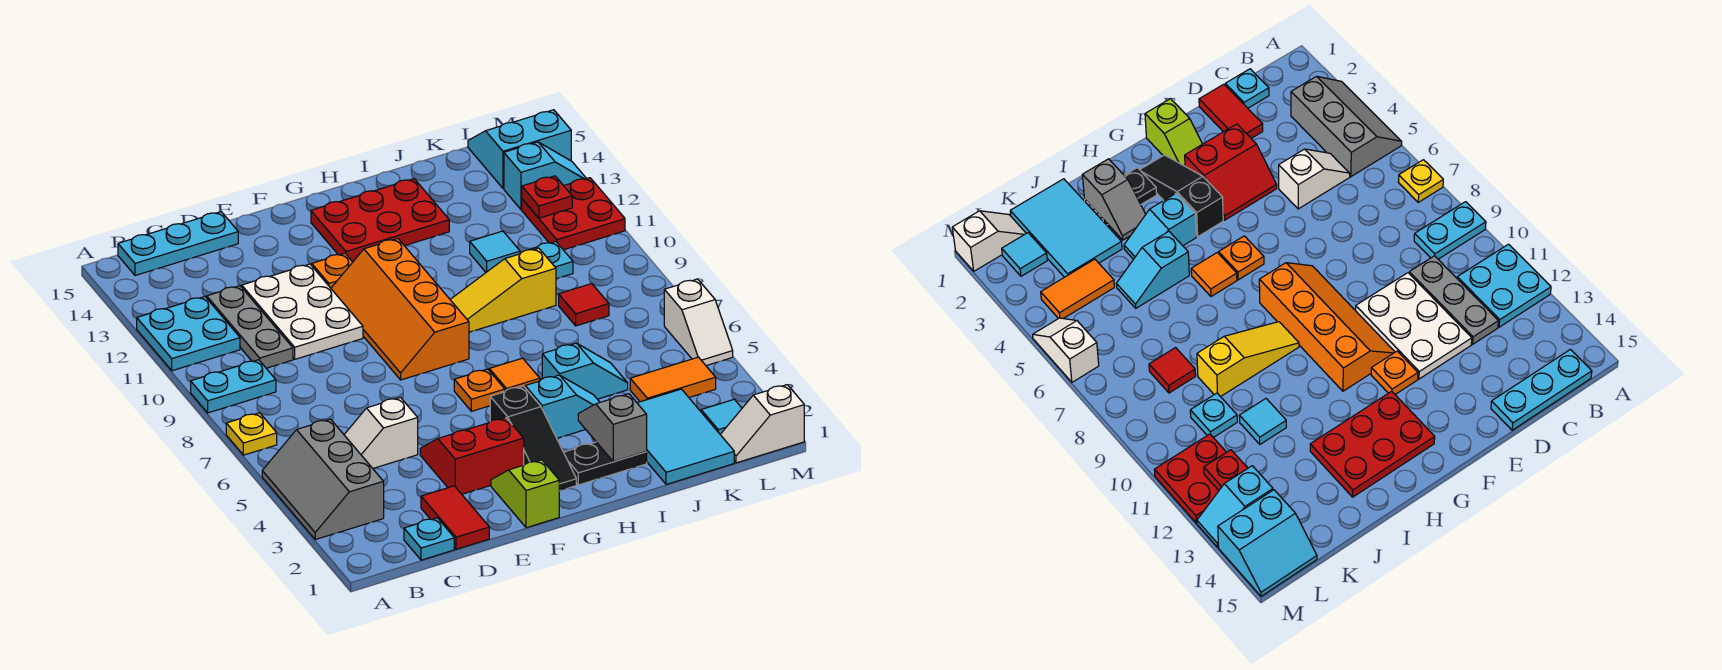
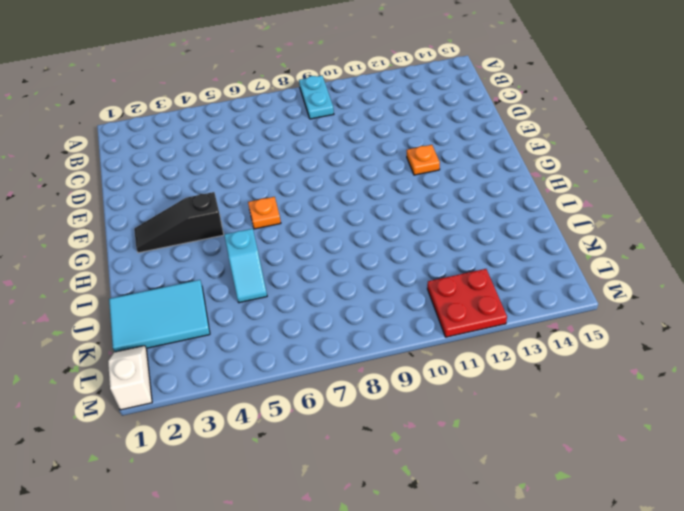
none -> grey 2x3 slope [262,419,384,539]
none -> yellow 1x1 plate [226,413,277,455]
none -> cyan 2x2 plate [137,297,240,371]
none -> cyan 1x3 plate [118,212,238,276]

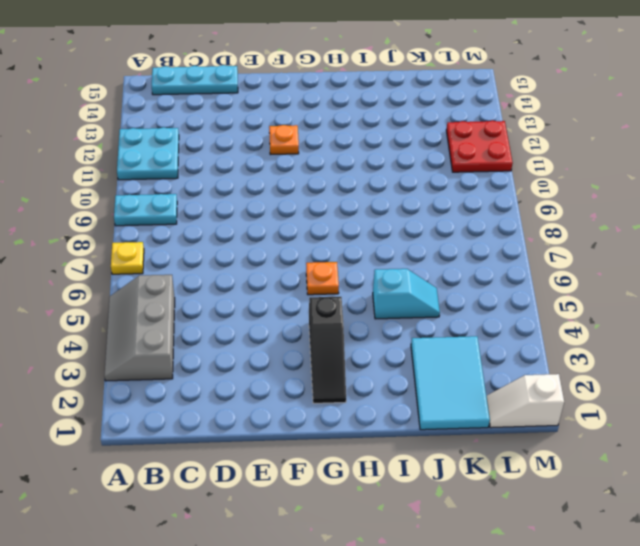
none -> cyan 1x1 plate [404,518,454,560]
none -> white 1x2 slope [344,398,418,469]
none -> grey 1x3 plate [207,286,293,368]
none -> red 1x2 tile [421,486,489,549]

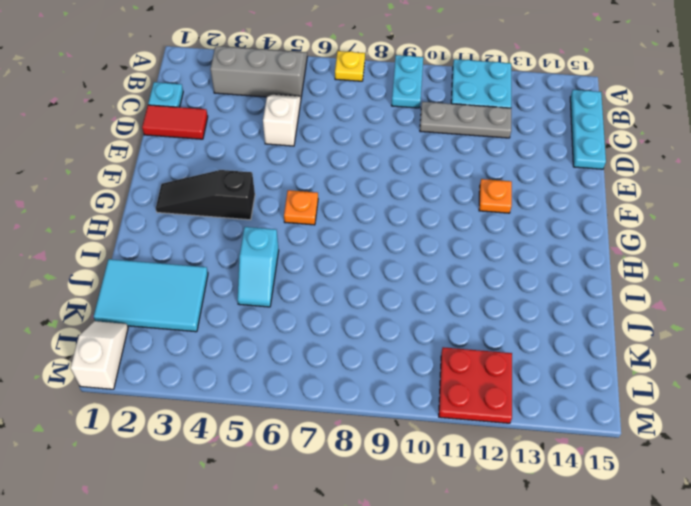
none -> white 2x3 plate [242,264,363,359]
none -> red 2x2 slope [420,418,524,494]
none -> lime 1x2 slope [491,460,559,528]
none -> orange 2x4 slope [331,239,469,380]

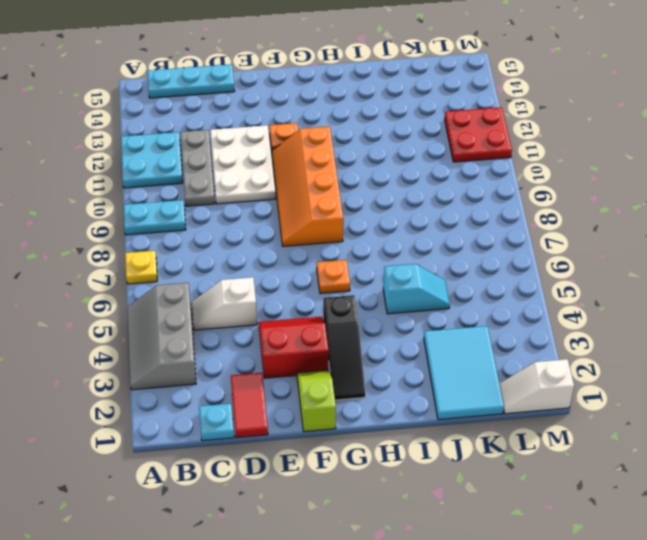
none -> red 2x3 plate [311,179,449,262]
none -> black 1x2 plate [564,442,647,485]
none -> cyan 1x2 slope [525,375,600,438]
none -> orange 1x1 tile [489,358,540,391]

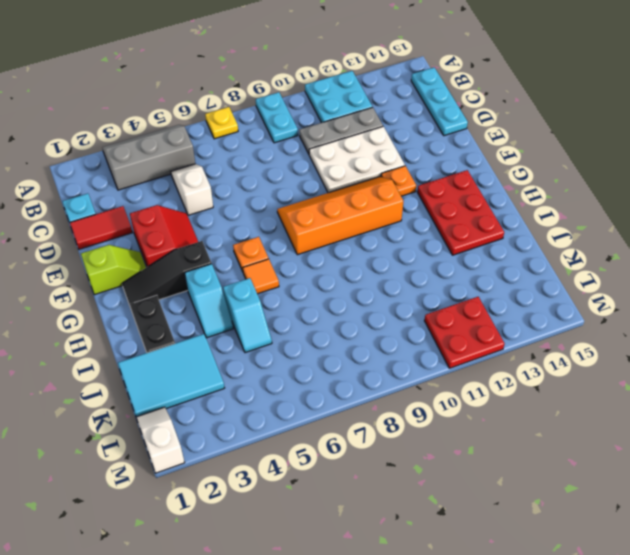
none -> yellow 1x3 slope [450,248,556,332]
none -> cyan 1x1 tile [470,231,520,272]
none -> orange 1x2 tile [630,357,716,402]
none -> red 1x1 tile [559,284,609,326]

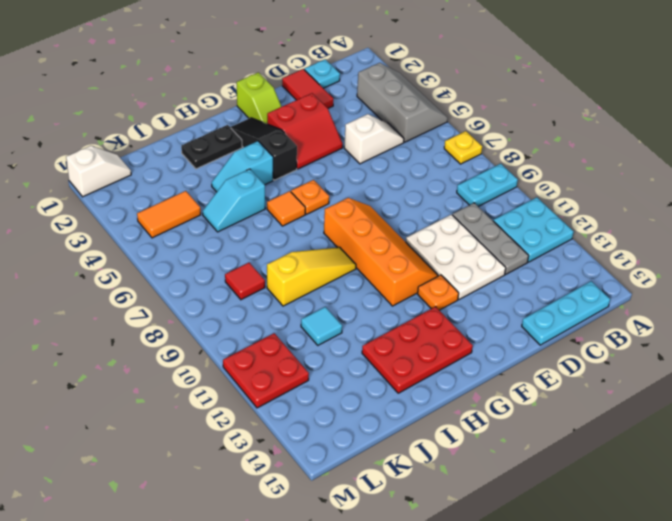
none -> cyan 2x3 tile [637,389,734,484]
none -> cyan 1x1 plate [530,241,573,279]
none -> cyan 1x1 tile [701,399,742,434]
none -> cyan 1x2 slope [504,142,587,210]

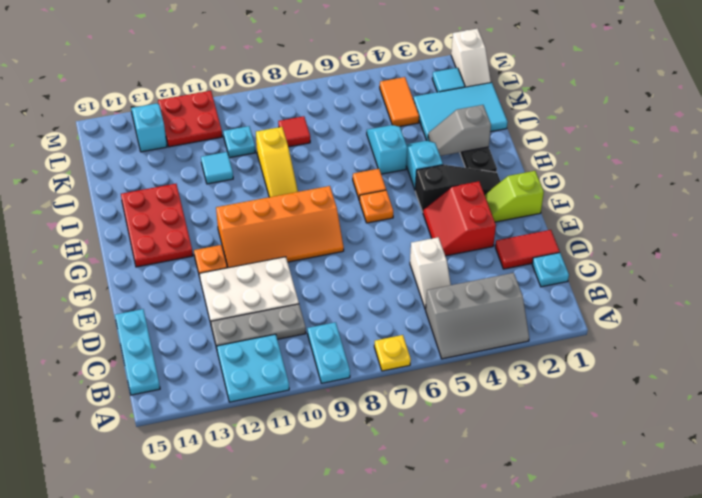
none -> cyan 2x2 slope [468,110,571,188]
none -> white 1x2 slope [664,279,733,366]
none -> red 1x1 plate [522,176,572,218]

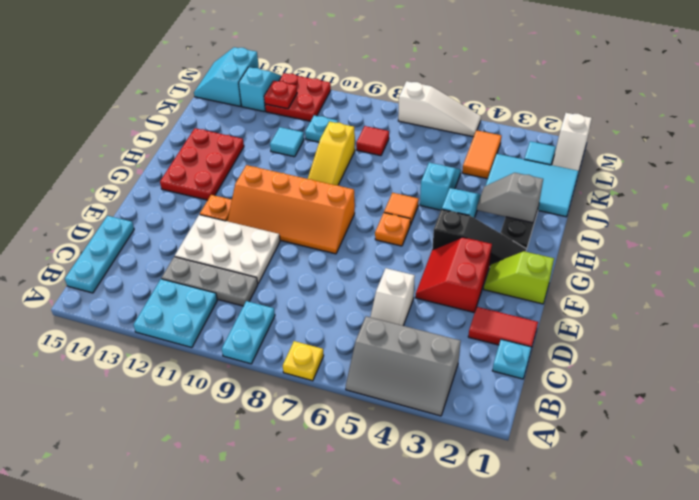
white 1x3 slope [398,81,481,137] -> white 1x2 slope [664,279,733,366]

